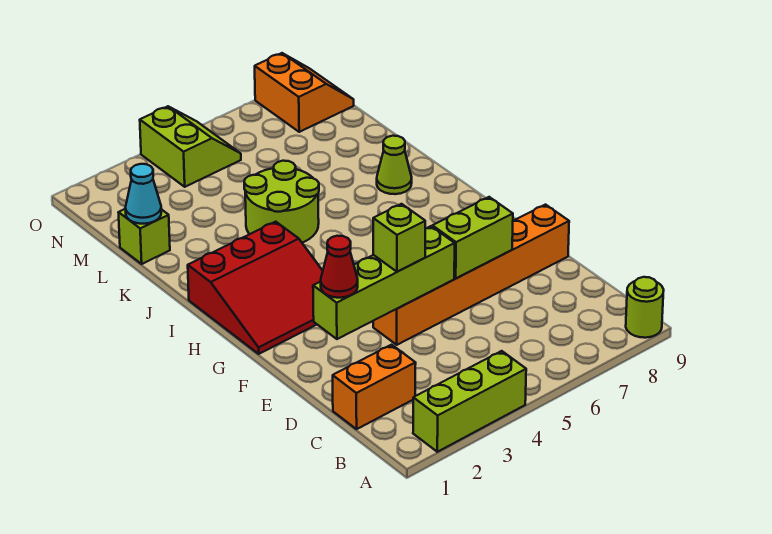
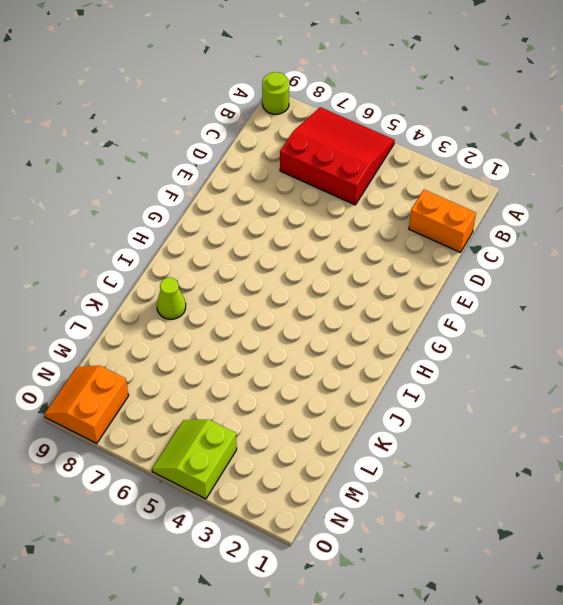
red 3x3 slope [280,107,395,205] -> red 3x3 slope moved to [188,222,323,354]
none -> lime 1x3 brick [413,351,526,452]
none -> orange 1x6 brick [373,205,569,345]
none -> lime 2x2 round brick [244,161,319,243]

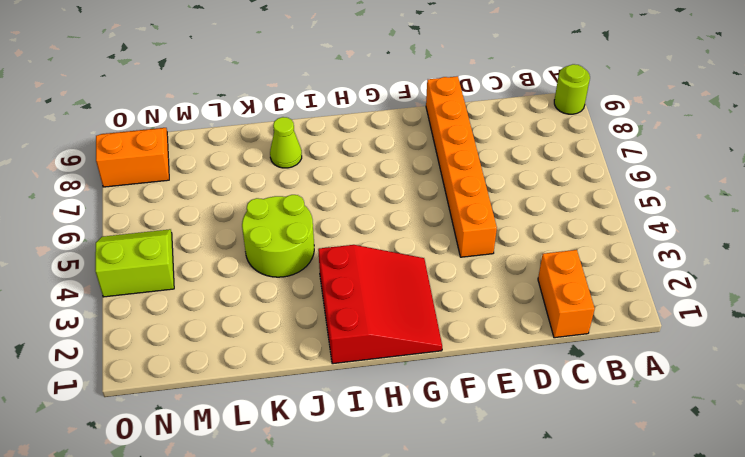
none -> lime 1x3 brick [413,351,526,452]
none -> lime 1x1 brick [118,209,170,264]
none -> lime 1x4 brick [313,226,455,339]

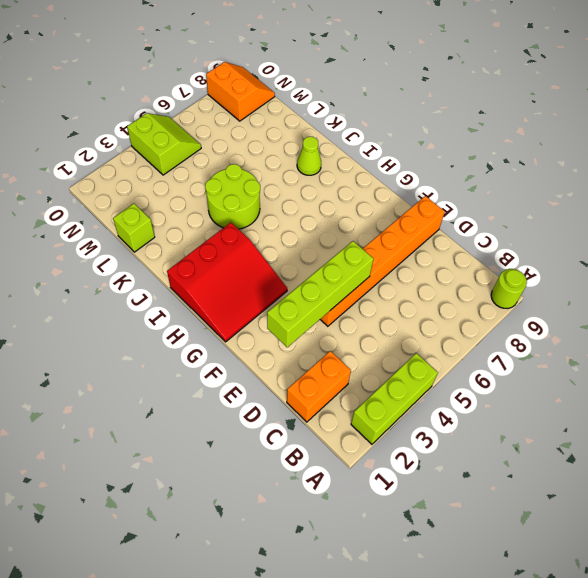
none -> lime 1x2 brick [432,197,513,278]
none -> cyan 1x1 cone [125,164,161,224]
none -> red 1x1 cone [321,236,358,298]

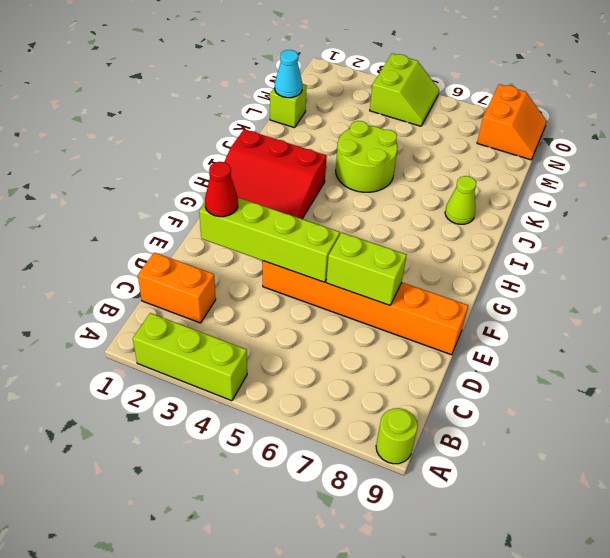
none -> lime 1x1 brick [373,204,425,272]

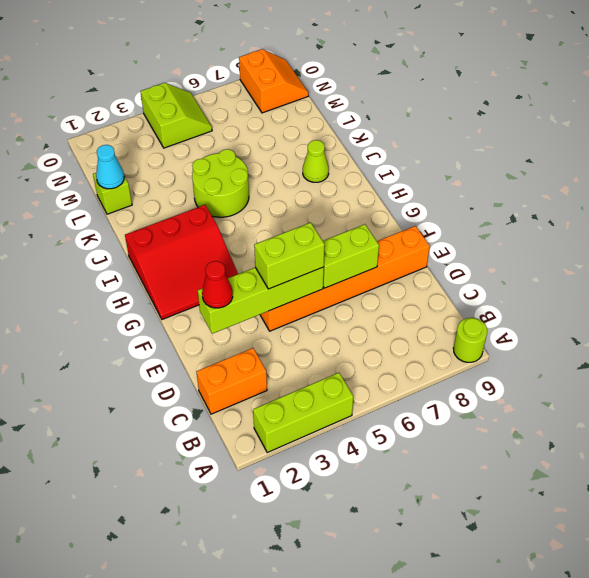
lime 1x2 brick [254,223,325,289] -> lime 1x1 brick [373,204,425,272]

